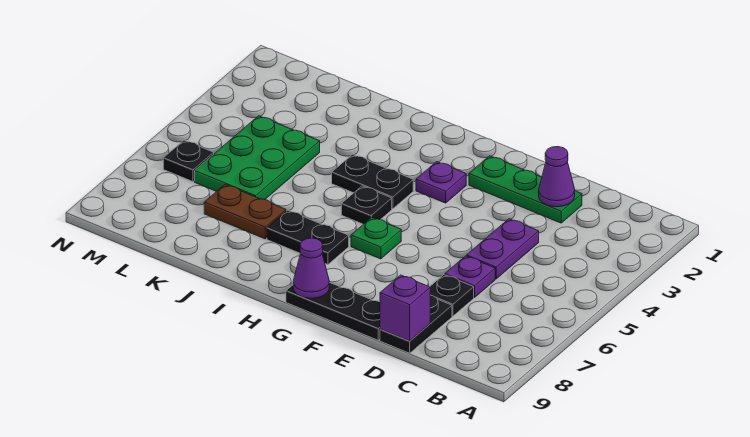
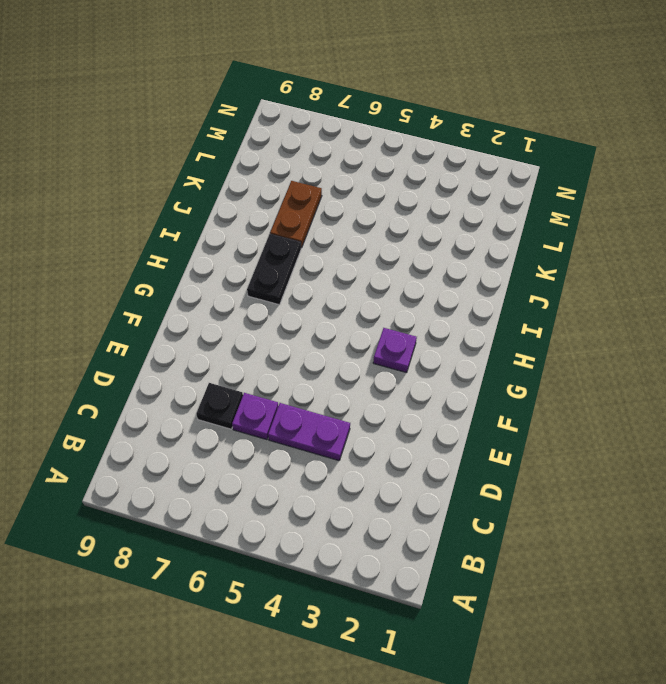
none -> green 1x3 plate [469,156,582,223]
none -> black 1x2 plate [380,295,452,353]
none -> black 1x3 plate [286,282,380,340]

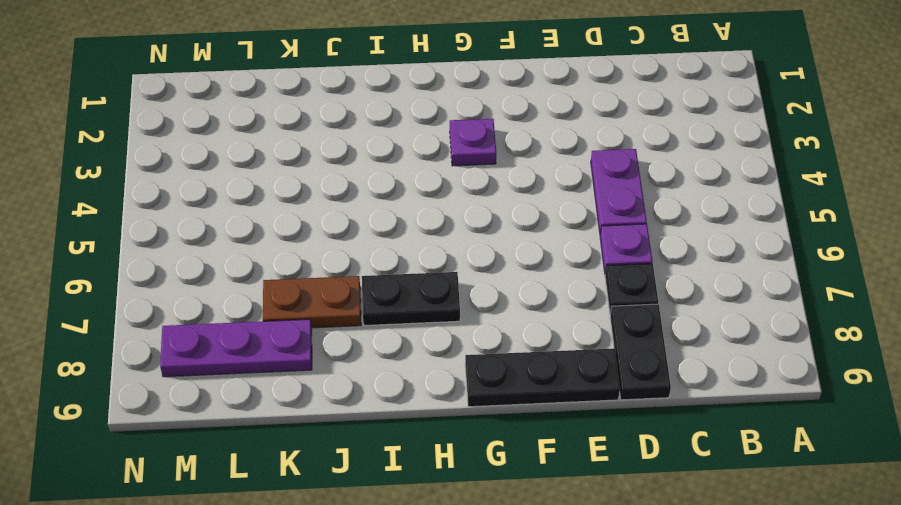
purple 1x3 plate [160,319,312,377] -> none
none -> green 1x3 plate [469,156,582,223]
none -> green 1x1 plate [351,217,401,259]
none -> black 1x2 plate [332,154,413,209]

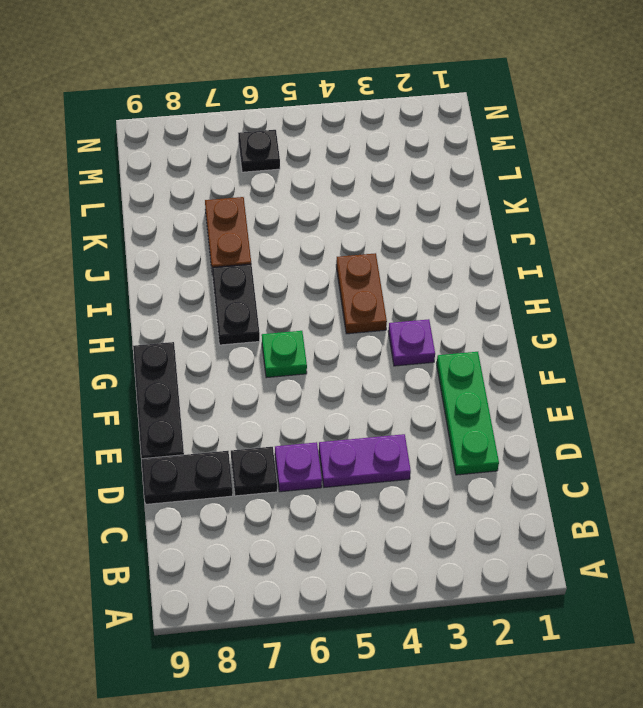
brown 1x2 plate [336,253,387,334] -> black 1x2 plate [332,154,413,209]
none -> black 1x1 plate [341,186,392,224]
none -> green 2x3 plate [195,116,320,200]
none -> purple 1x1 cone [539,147,575,207]

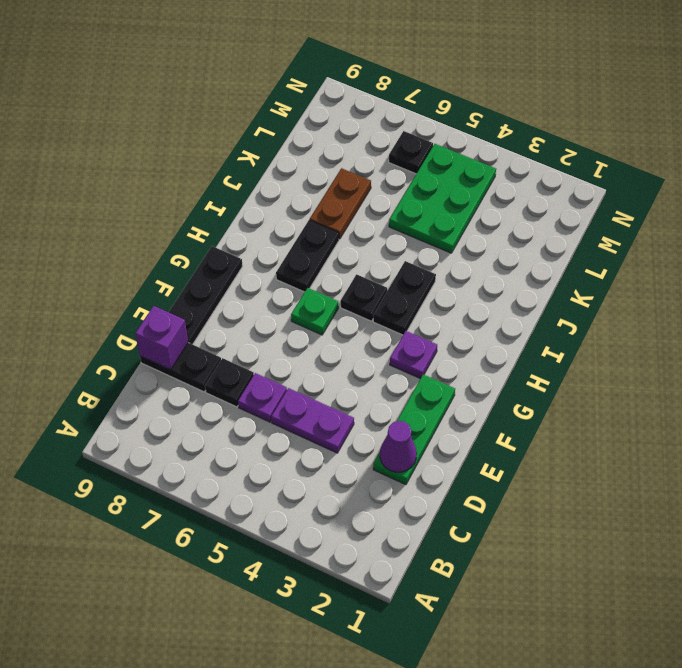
green 2x3 plate [389,144,496,253] -> green 2x3 plate turned to [195,116,320,200]
none -> purple 1x1 cone [293,238,329,298]

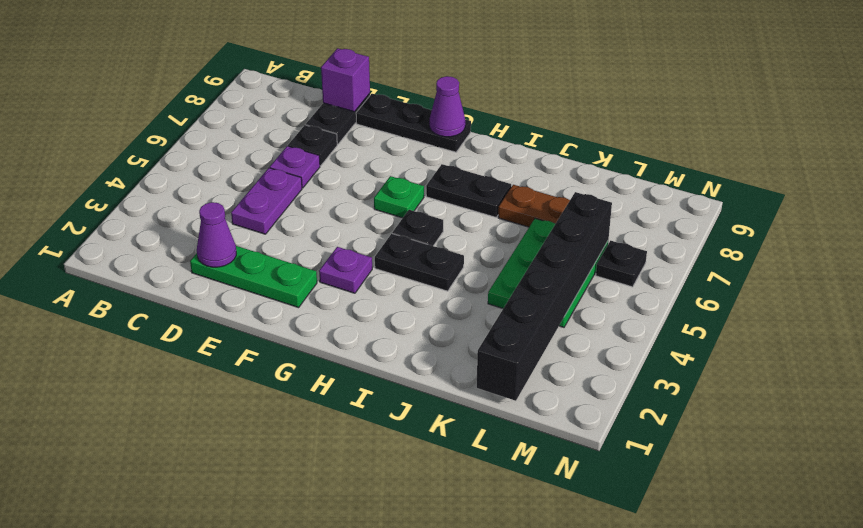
black 1x6 brick [477,192,612,401] -> none

